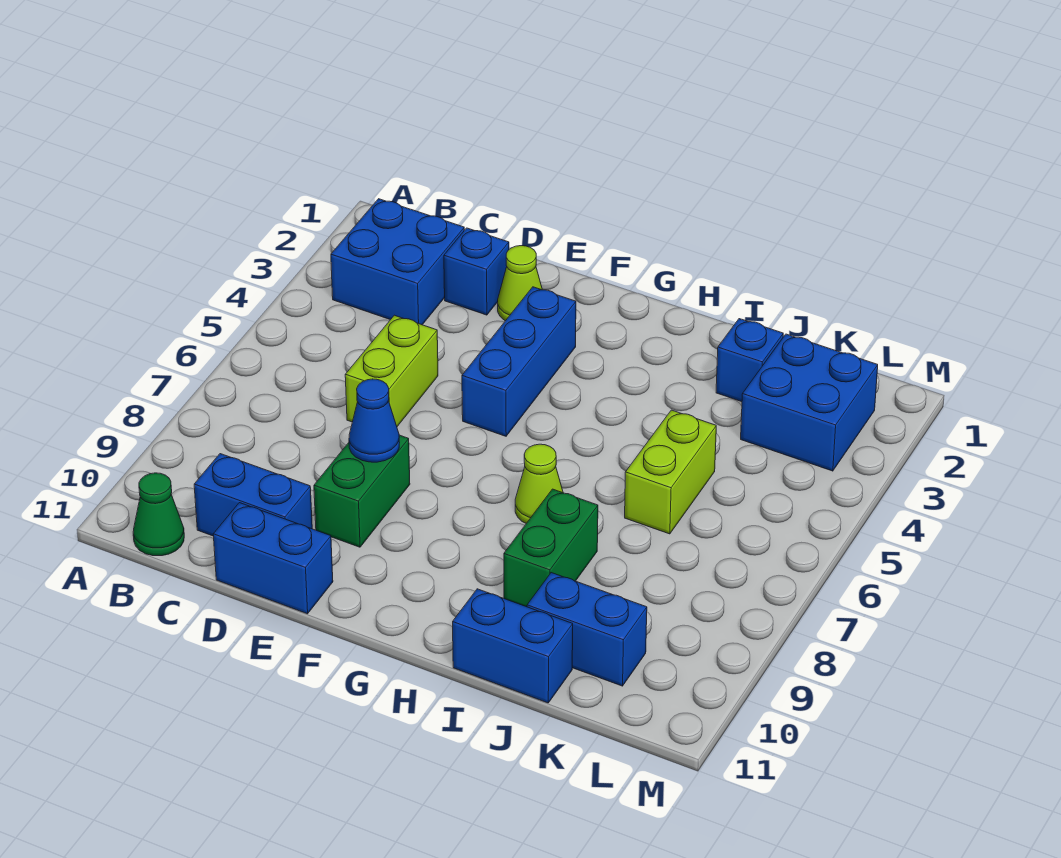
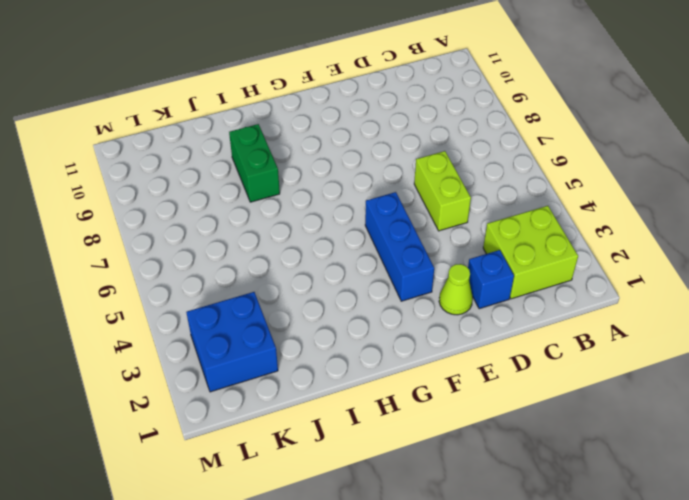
lime 2x2 brick [483,206,578,299] -> blue 2x2 brick [331,199,464,325]
none -> green 1x1 cone [133,473,184,556]
none -> blue 1x2 brick [194,454,312,536]
none -> blue 1x2 brick [213,503,333,614]

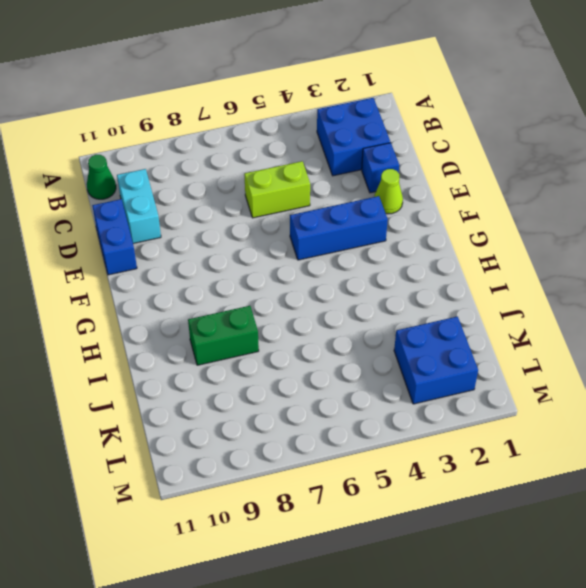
cyan 1x2 brick [117,169,161,243] -> blue 1x2 brick [194,454,312,536]
none -> green 1x2 brick [314,435,410,547]
none -> lime 1x1 cone [515,444,563,523]
none -> blue 1x2 brick [453,589,573,703]

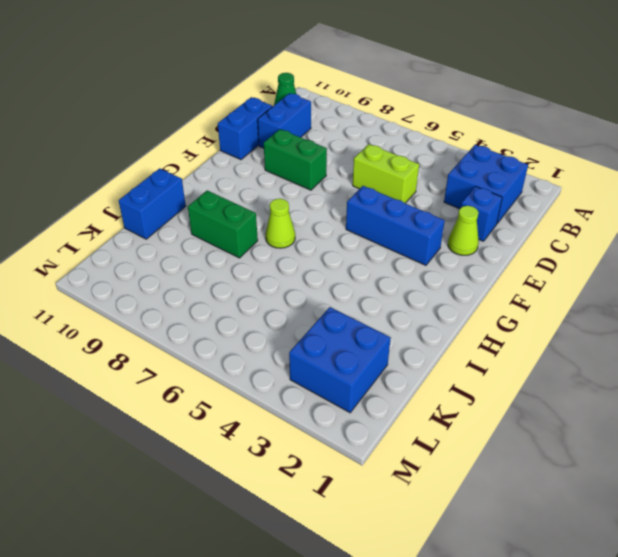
none -> blue 1x1 brick [716,319,783,402]
none -> lime 1x2 brick [625,410,716,534]
none -> blue 1x2 brick [527,573,647,686]

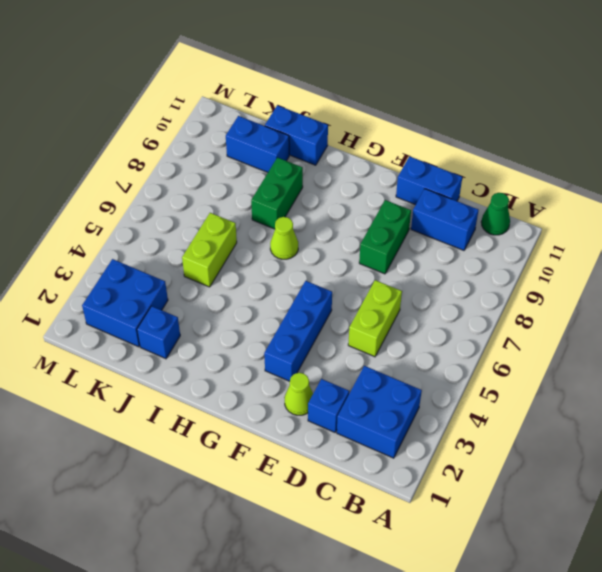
none -> blue 1x1 cone [349,379,399,462]

